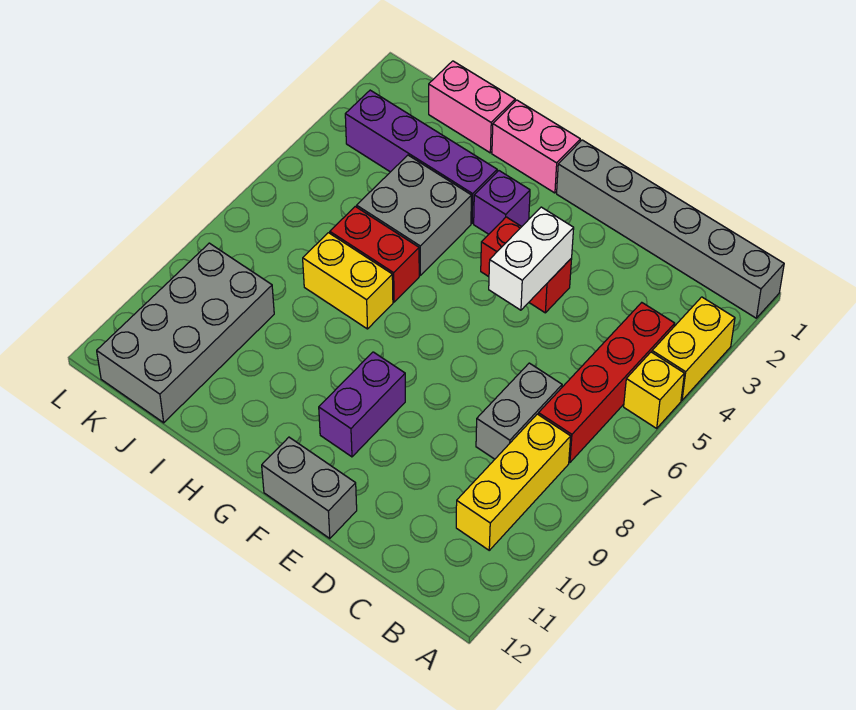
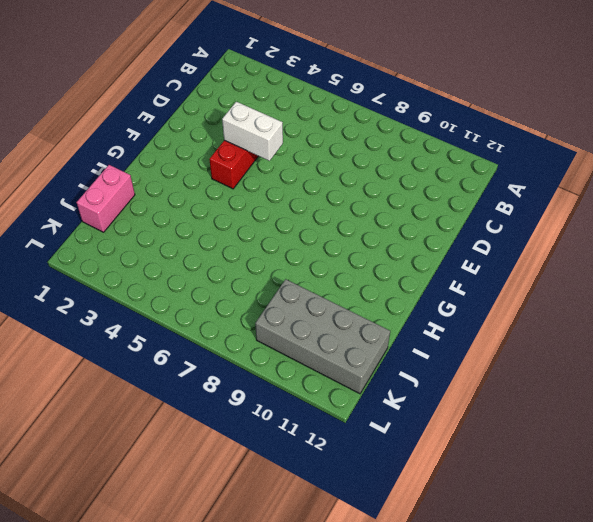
none -> grey 1x6 brick [557,140,784,318]
none -> yellow 1x2 brick [652,297,735,400]
none -> yellow 1x1 brick [624,352,684,428]

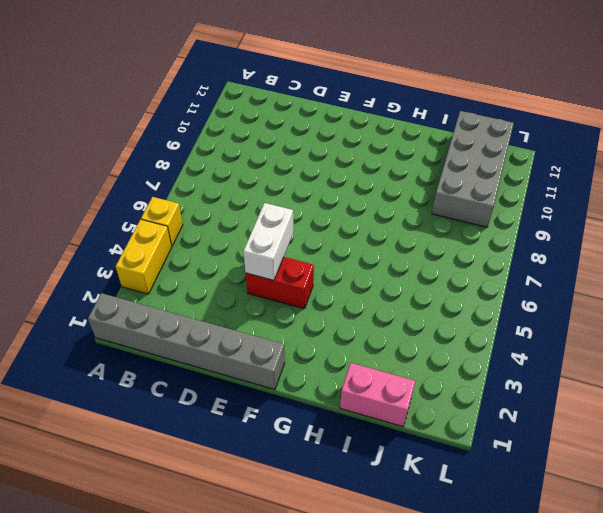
none -> red 1x4 brick [538,303,675,463]
none -> yellow 1x3 brick [456,414,571,550]
none -> grey 1x2 brick [476,363,562,459]

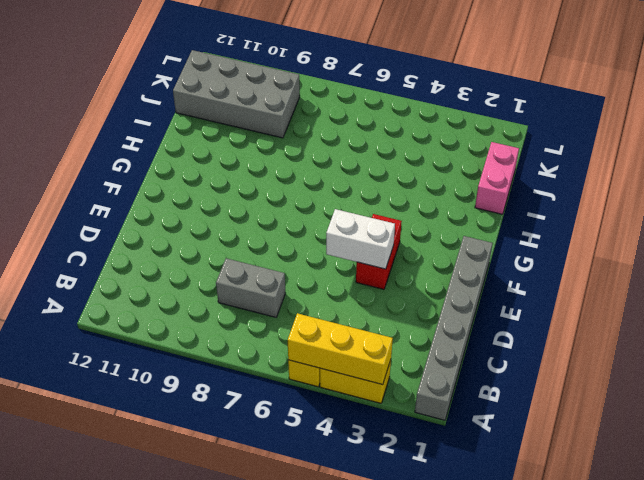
yellow 1x3 brick [288,313,393,385] -> yellow 1x3 brick moved to [456,414,571,550]
none -> red 1x4 brick [538,303,675,463]
none -> grey 1x2 brick [262,437,357,538]
none -> purple 1x2 brick [319,352,405,457]

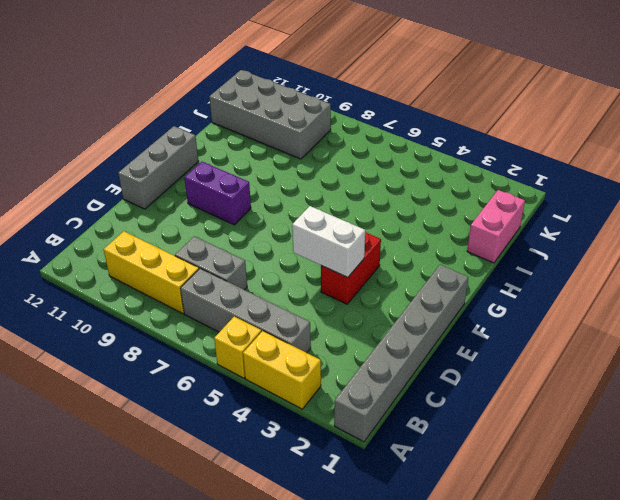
grey 1x4 brick [180,268,311,353] -> red 1x4 brick [538,303,675,463]
grey 1x3 brick [118,126,198,209] -> grey 1x2 brick [262,437,357,538]
none -> pink 1x2 brick [492,100,580,193]
none -> purple 1x1 brick [474,171,530,234]
none -> purple 1x4 brick [345,90,497,223]

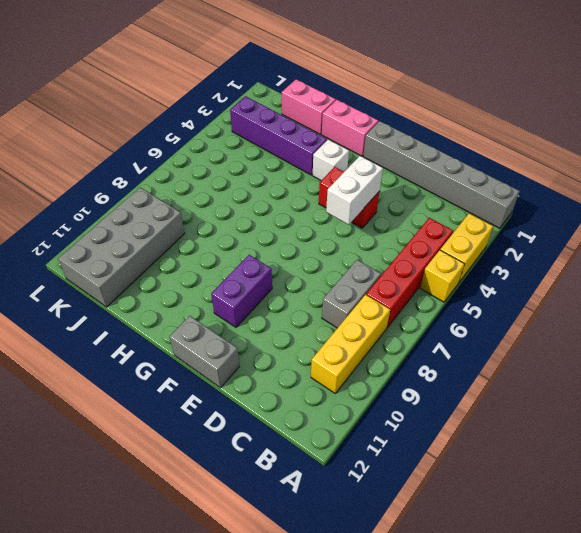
white 1x1 brick [313,140,349,180] -> purple 1x1 brick [474,171,530,234]
none -> grey 2x2 brick [357,155,471,275]
none -> red 1x2 brick [330,207,419,302]
none -> yellow 1x2 brick [303,233,393,329]

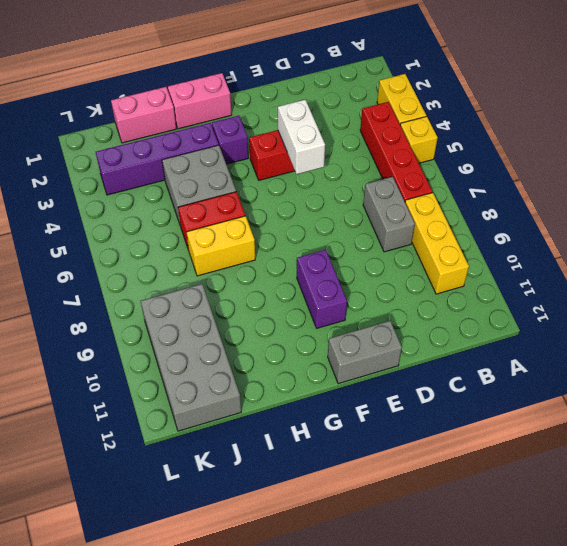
none -> grey 1x6 brick [557,140,784,318]

